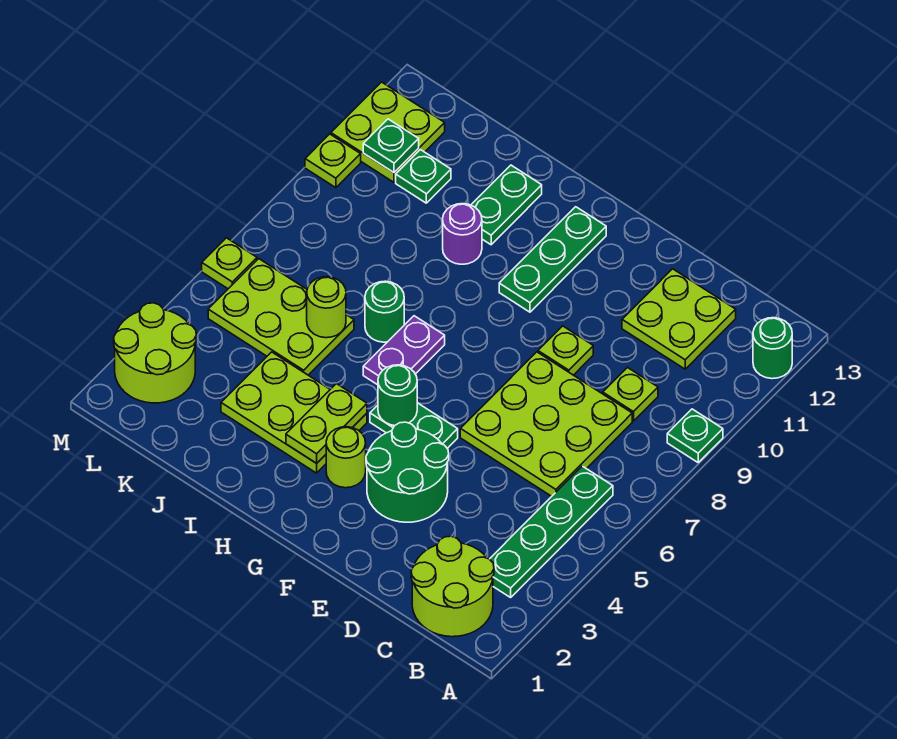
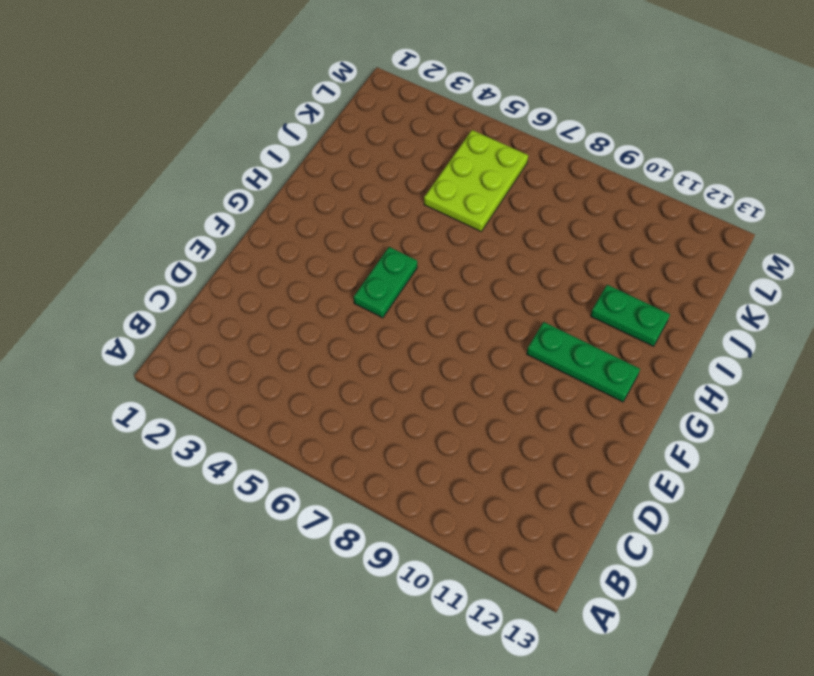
none -> green 1x1 plate [667,409,723,462]
none -> green 1x1 round brick [753,318,792,379]
none -> lime 2x2 round brick [411,536,494,637]

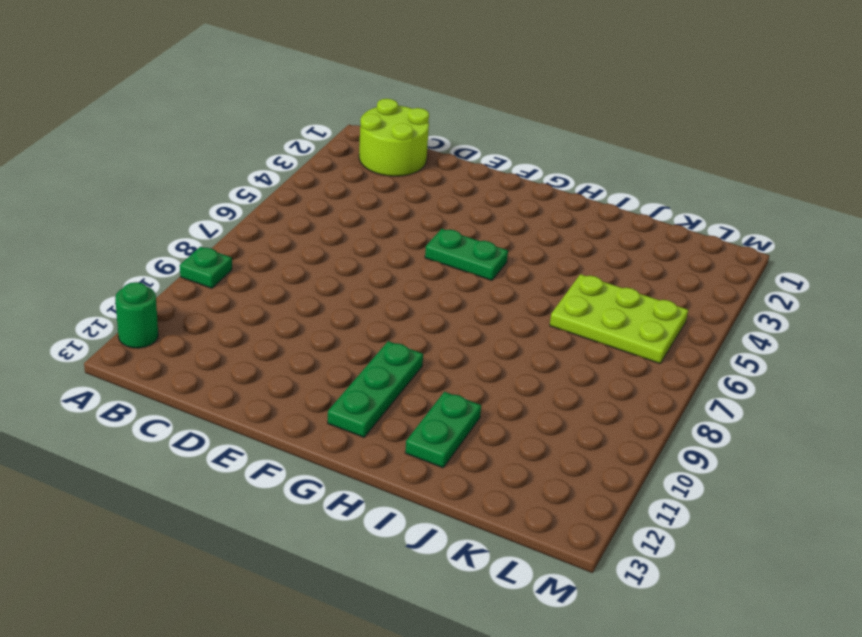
none -> green 1x4 plate [490,466,613,597]
none -> lime 3x3 plate [460,352,632,496]
none -> lime 1x1 plate [603,368,658,421]

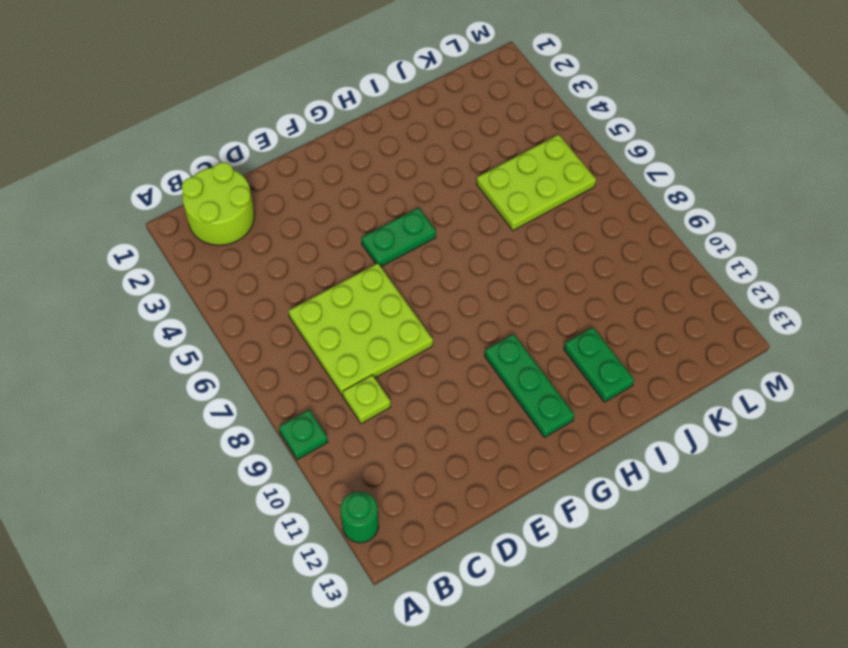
none -> green 1x4 plate [490,466,613,597]
none -> lime 2x2 plate [622,269,736,369]
none -> green 2x2 round brick [366,422,449,522]

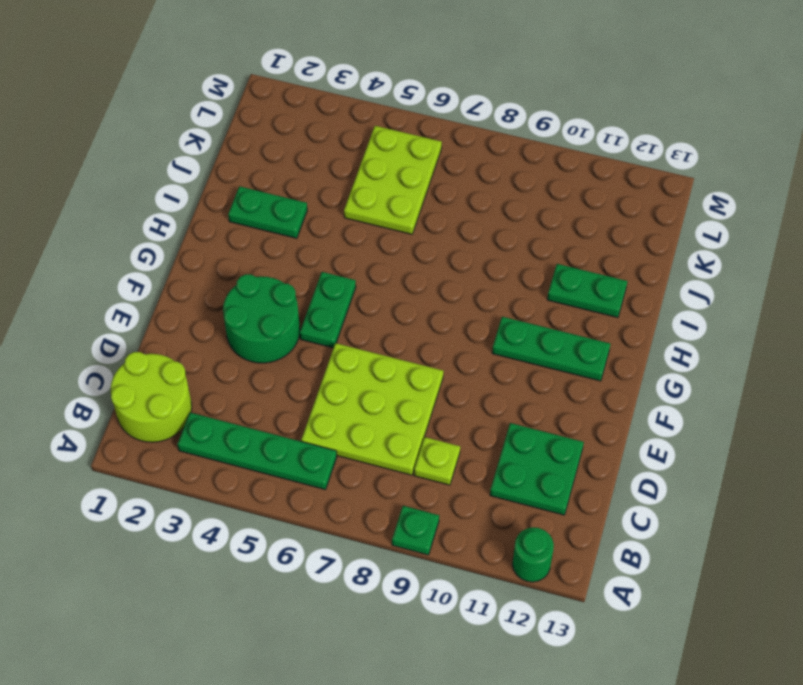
green 2x2 plate [490,423,584,515] -> lime 2x2 plate [622,269,736,369]
green 1x2 plate [228,186,307,238] -> lime 2x3 plate [221,352,367,473]
none -> lime 1x1 plate [538,326,593,375]
none -> lime 1x1 round brick [326,427,366,488]
none -> purple 1x2 plate [363,316,445,385]

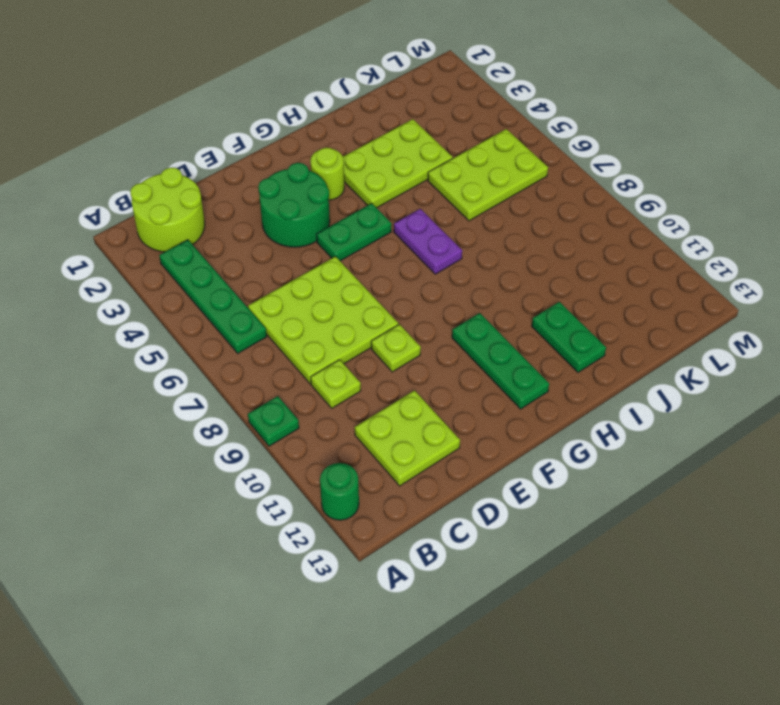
none -> green 1x1 round brick [365,281,404,342]
none -> purple 1x1 round brick [443,204,482,264]
none -> green 1x1 plate [396,150,451,203]

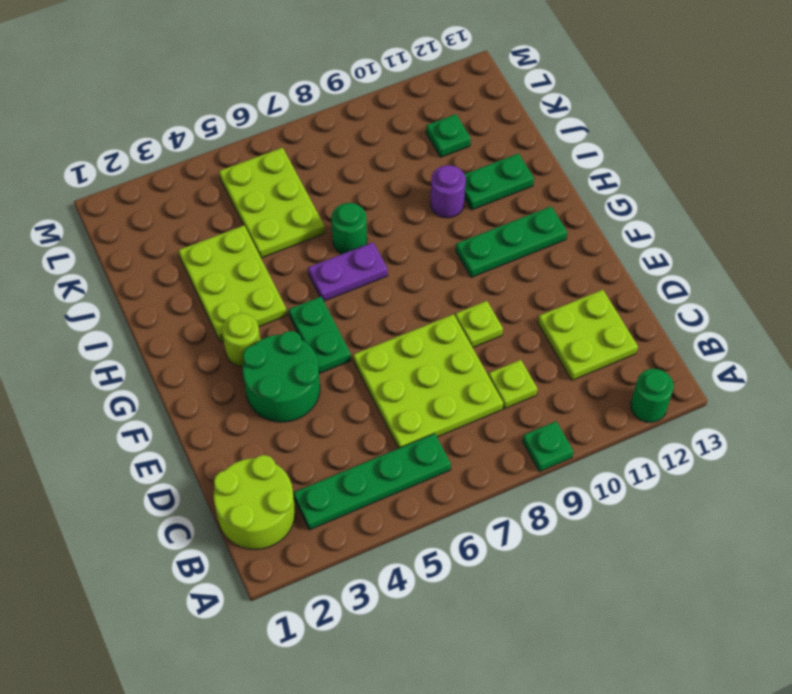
none -> lime 2x2 round brick [114,303,196,403]
none -> lime 2x2 plate [331,82,445,182]
none -> lime 1x1 plate [202,238,257,289]

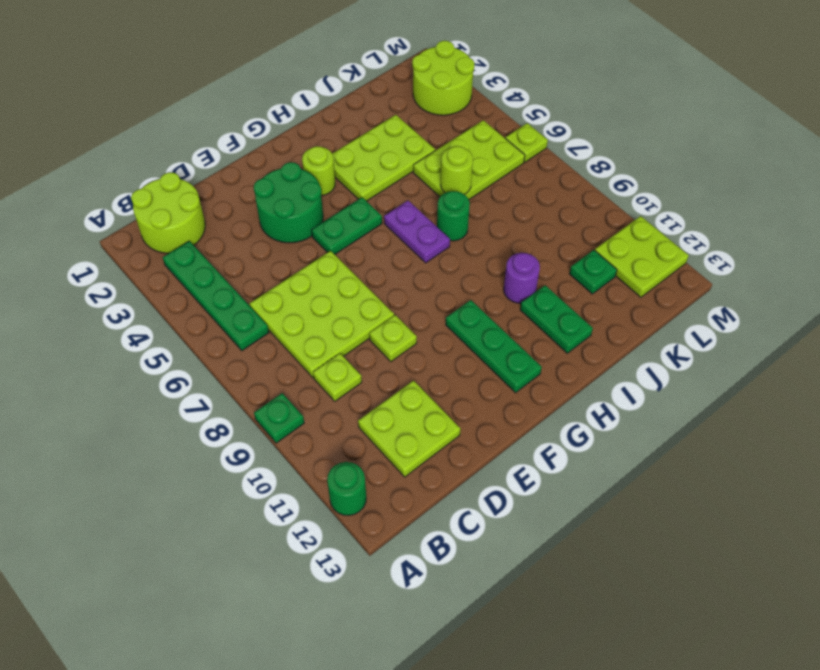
none -> lime 1x1 plate [305,134,361,188]
none -> green 1x1 round brick [378,365,417,426]
none -> lime 1x2 plate [286,384,367,463]

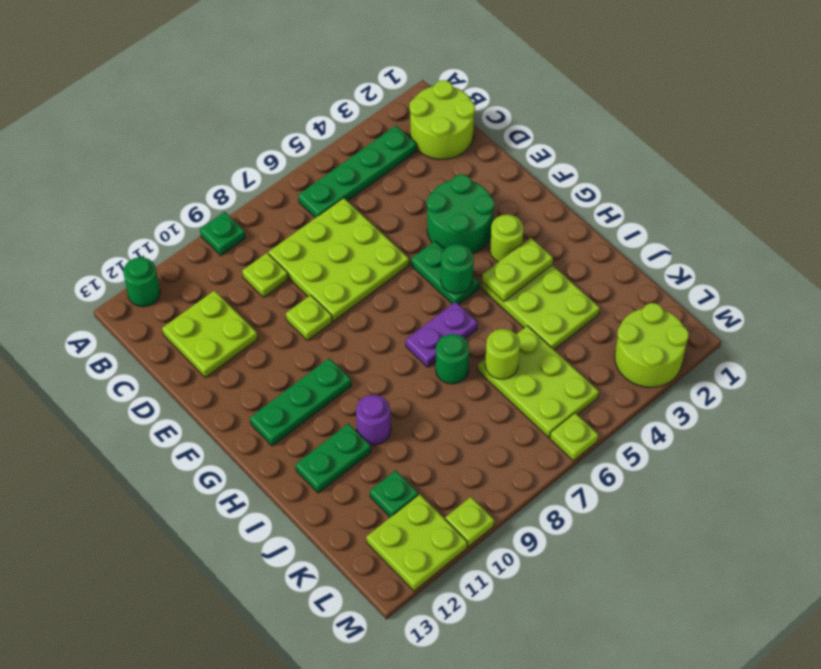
none -> green 1x1 plate [363,119,419,173]

